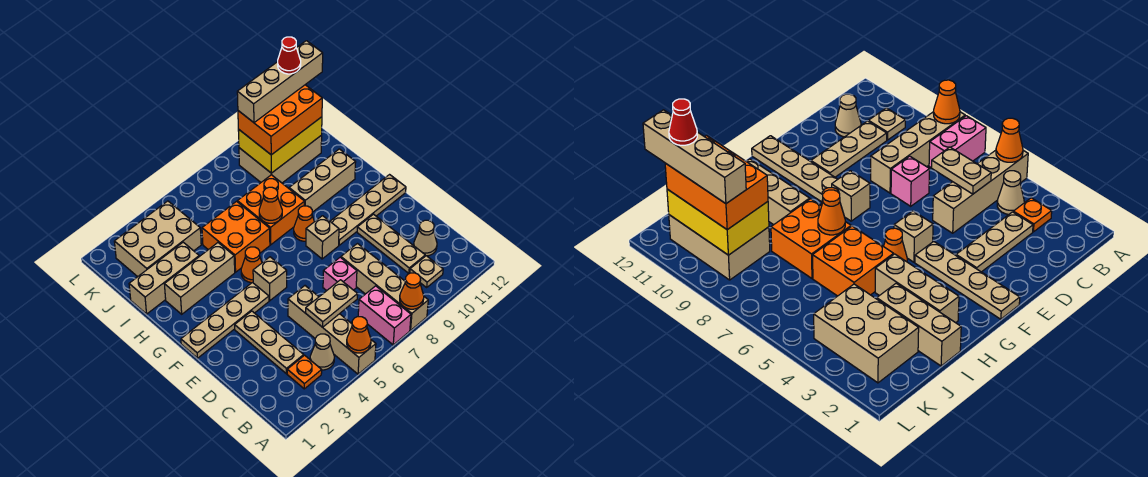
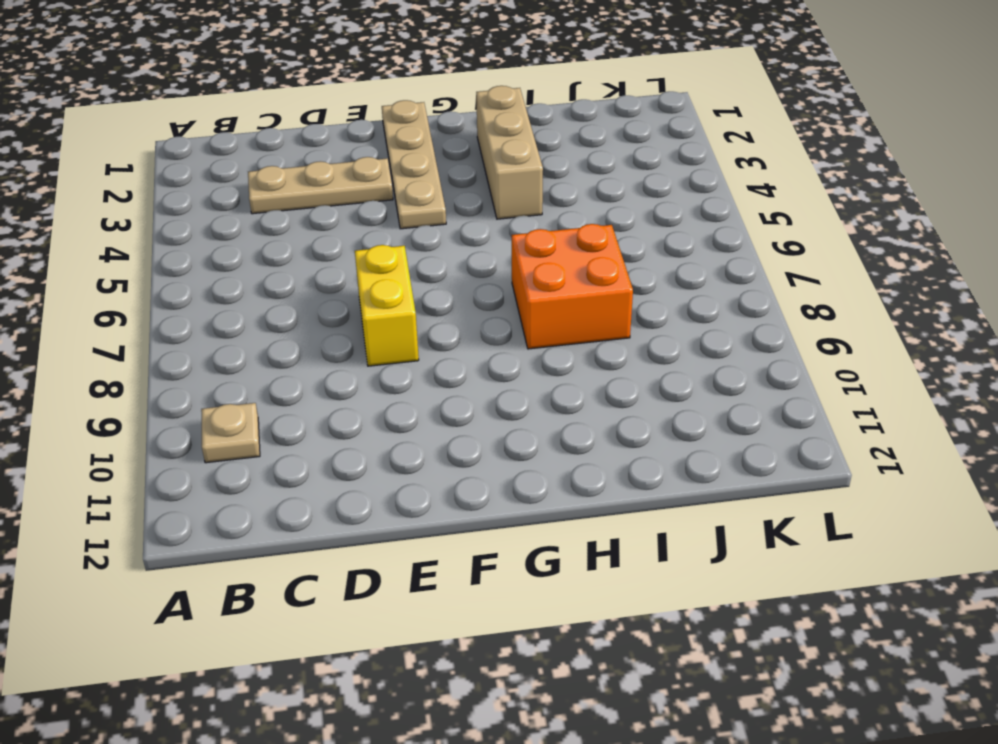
yellow 1x2 brick [355,245,419,366] -> none
none -> tan 1x4 brick [288,286,376,374]
none -> pink 1x2 brick [358,286,411,345]
none -> tan 1x4 brick [341,244,428,330]
none -> orange 1x1 plate [287,355,322,389]

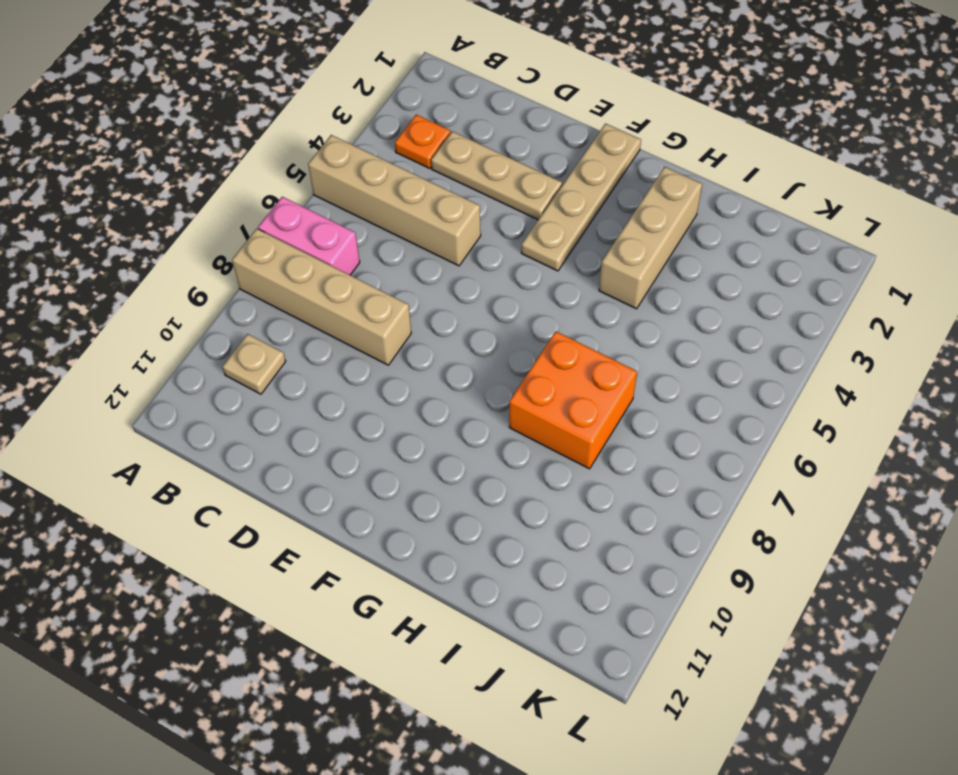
none -> tan 1x1 cone [310,334,334,370]
none -> tan 1x3 plate [357,214,425,273]
none -> tan 1x1 cone [414,220,437,256]
none -> pink 1x1 brick [323,257,357,291]

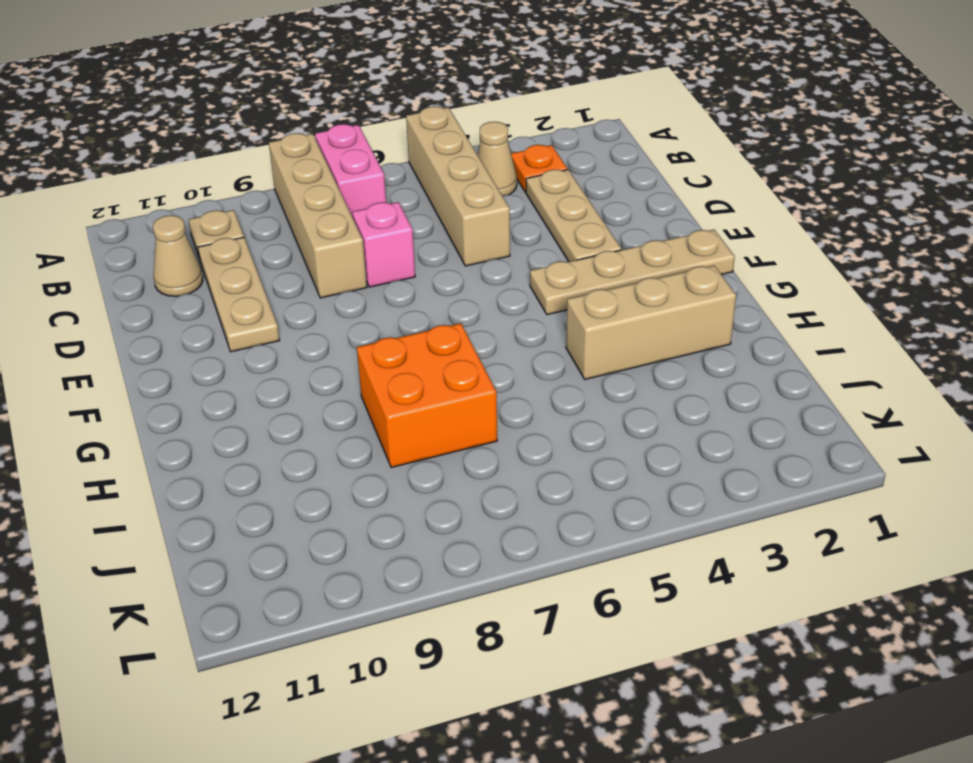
none -> tan 1x1 brick [253,257,287,301]
none -> tan 1x1 brick [306,216,339,259]
none -> tan 1x4 plate [330,175,406,245]
none -> orange 1x1 cone [241,247,262,283]

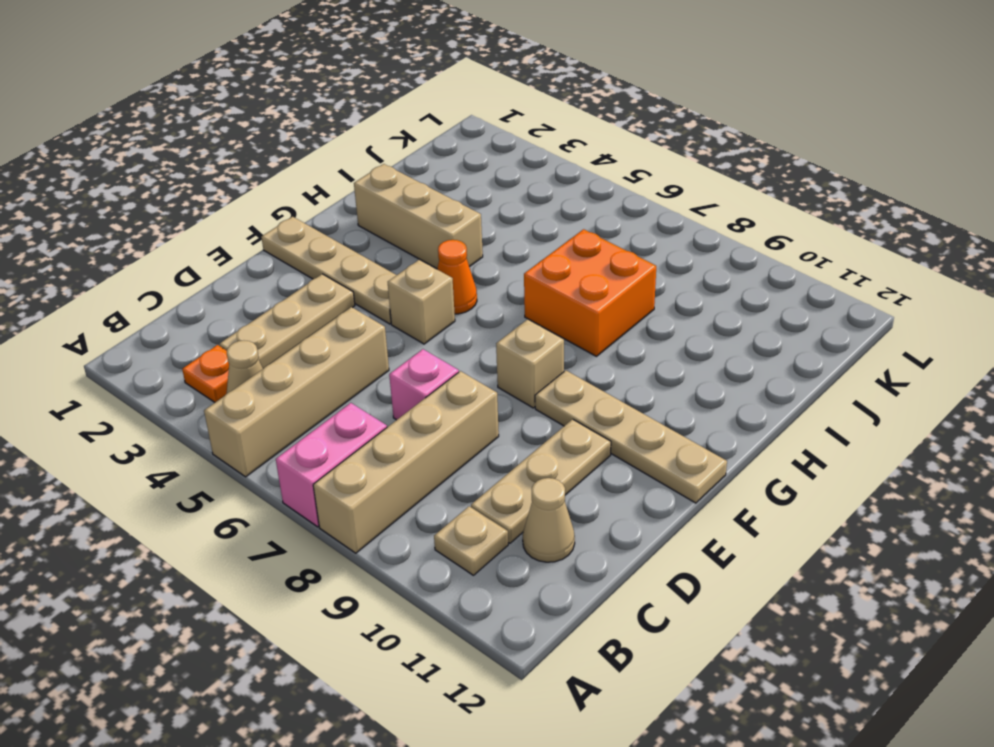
none -> orange 1x1 cone [294,206,314,241]
none -> orange 2x2 brick [202,201,270,272]
none -> tan 1x3 brick [289,149,356,212]
none -> tan 1x3 brick [129,242,199,314]

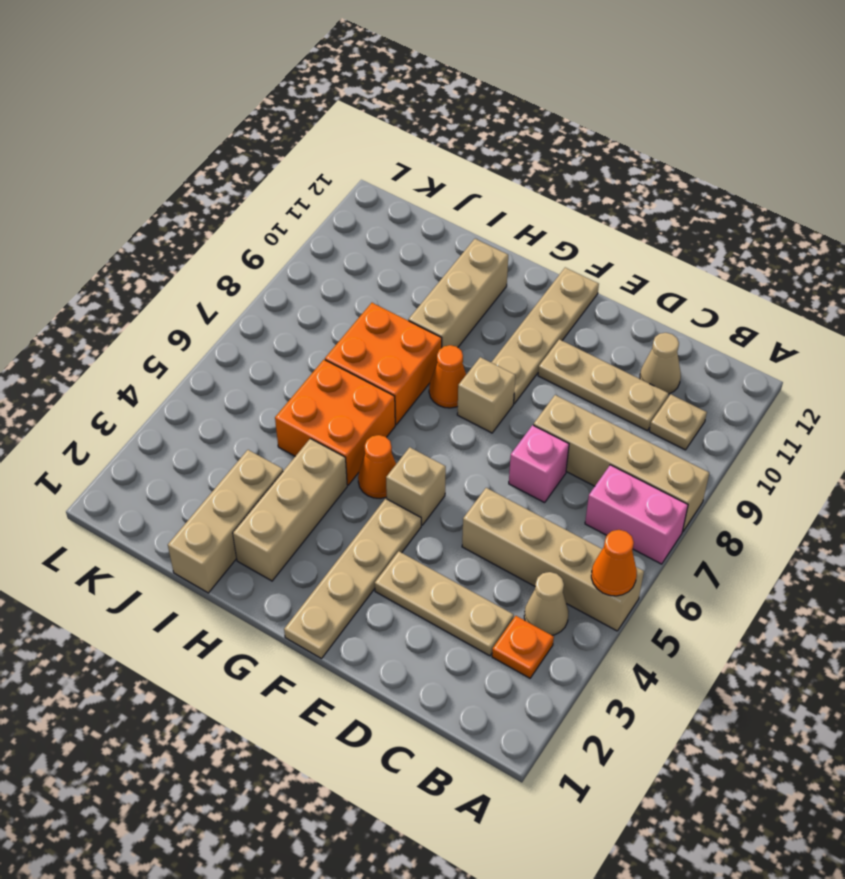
none -> tan 2x3 brick [114,201,201,277]
none -> tan 2x3 brick [239,135,322,183]
none -> orange 1x1 cone [400,273,424,309]
none -> tan 1x2 plate [306,280,358,327]

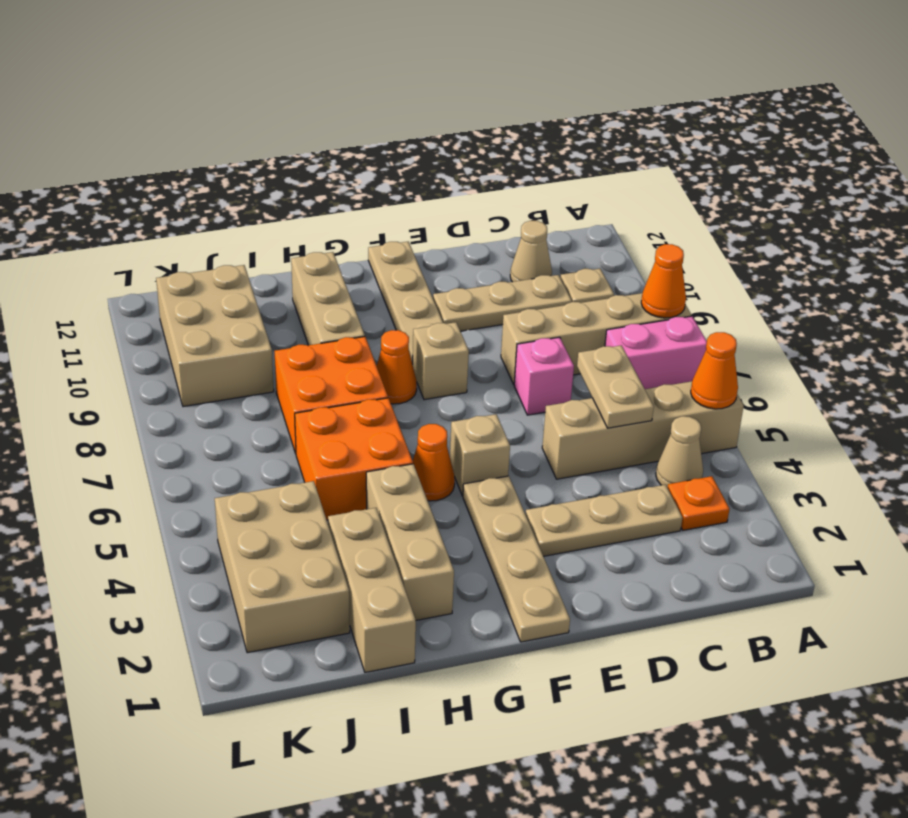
none -> orange 1x1 cone [259,187,282,223]
none -> yellow 2x3 brick [238,117,322,173]
none -> orange 2x3 brick [238,85,322,155]
none -> tan 1x4 brick [237,41,323,123]

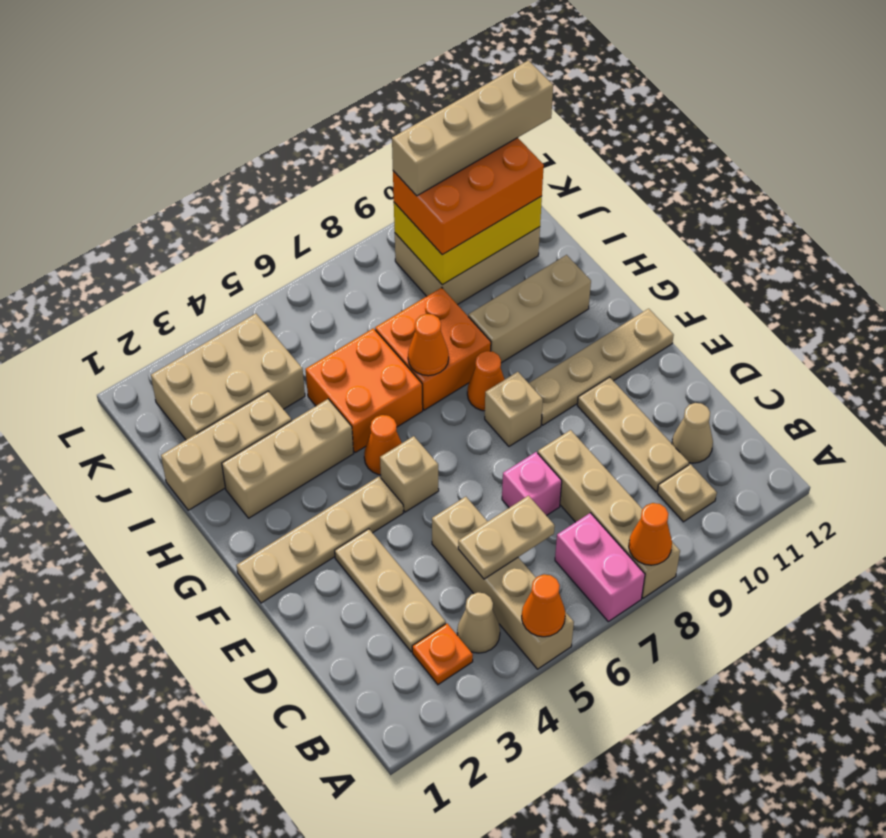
none -> red 1x1 cone [278,37,301,74]

